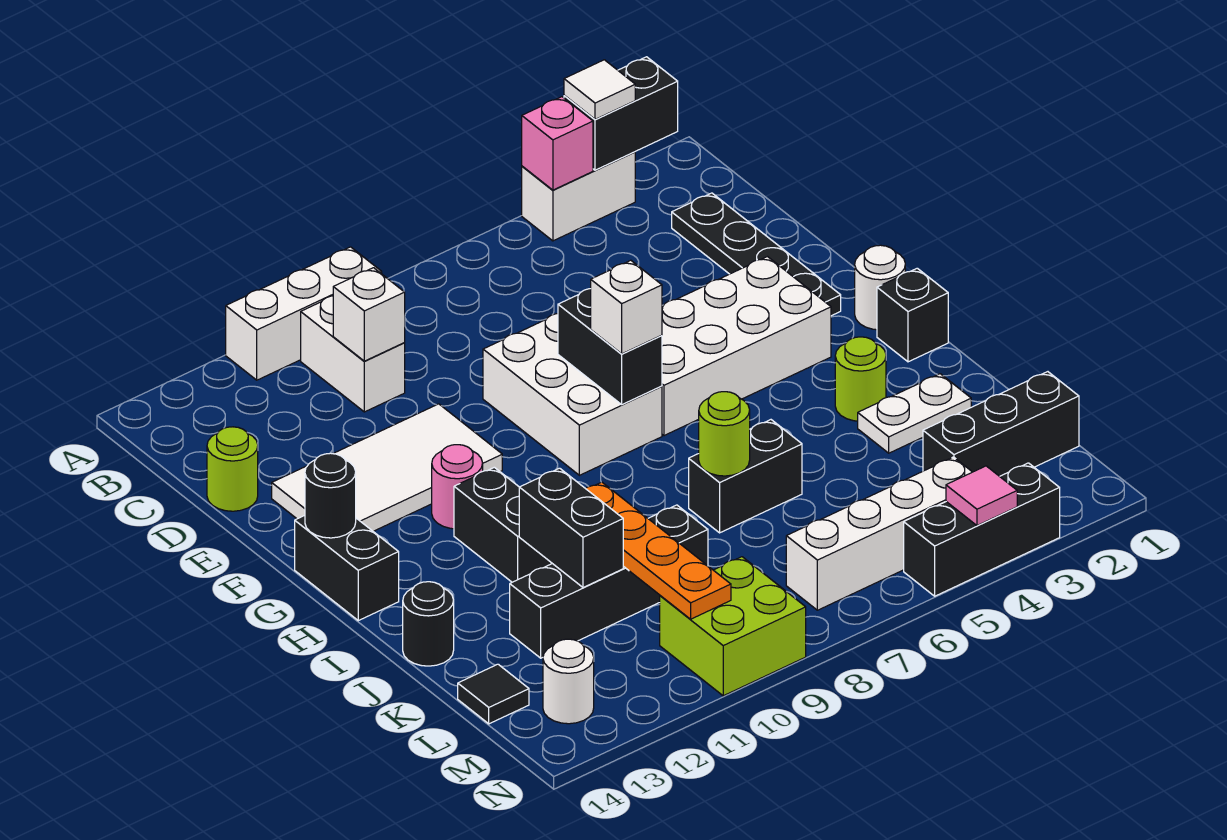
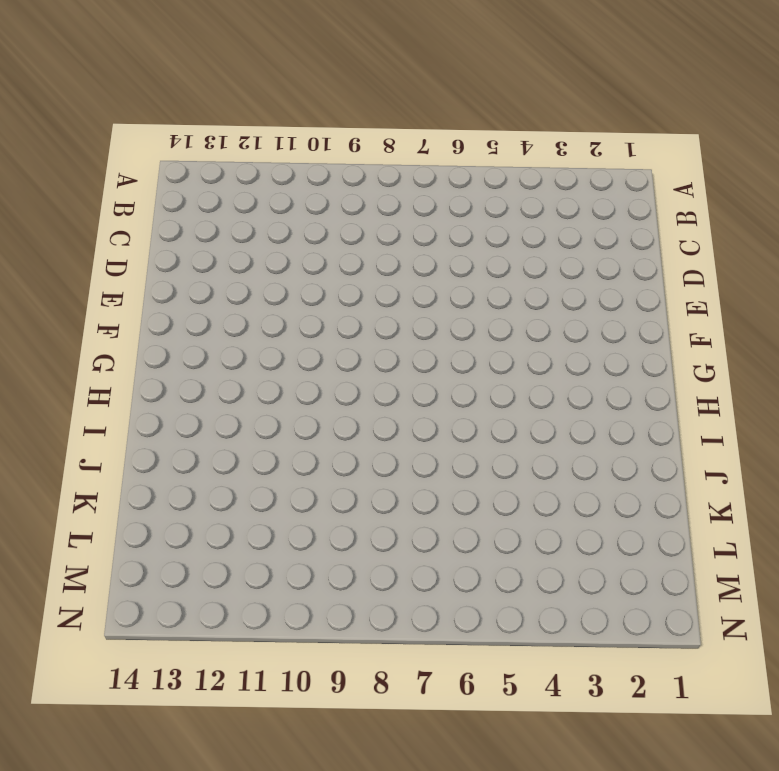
none -> white 1x2 brick [522,152,635,241]
none -> white 1x3 brick [226,247,382,380]
none -> white 1x2 brick [301,296,405,412]
none -> black 1x4 plate [672,193,841,316]

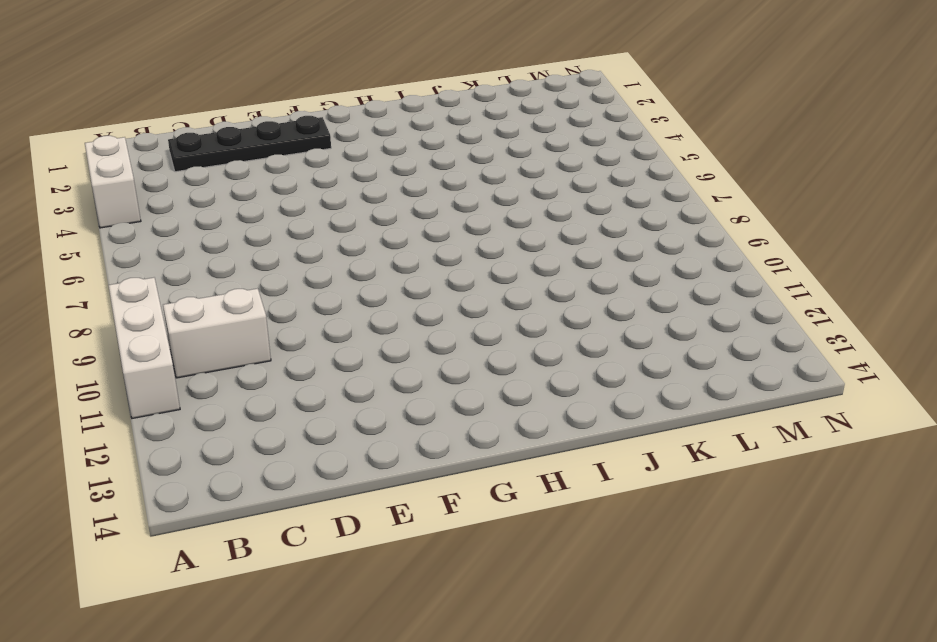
none -> lime 1x1 round brick [207,427,258,511]
none -> white 2x3 brick [483,314,662,475]
none -> white 2x4 tile [272,404,502,531]
none -> white 2x4 brick [662,257,831,436]

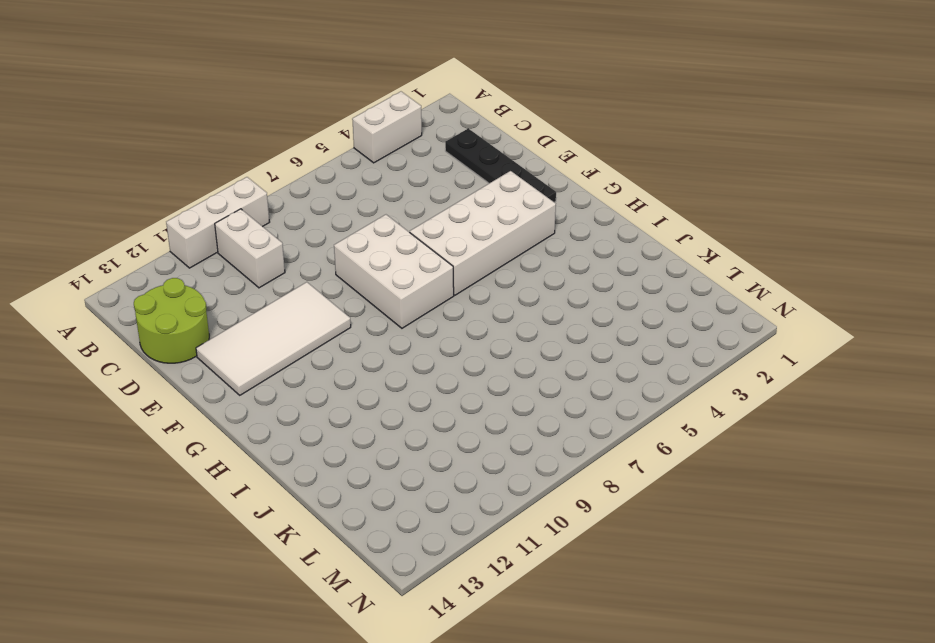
lime 2x2 round brick [134,278,209,363] -> lime 1x1 round brick [207,427,258,511]
none -> white 1x1 round brick [855,245,905,330]
none -> pink 1x1 round brick [432,445,483,529]
none -> black 1x2 brick [295,516,399,621]
none -> black 1x1 brick [877,268,948,362]

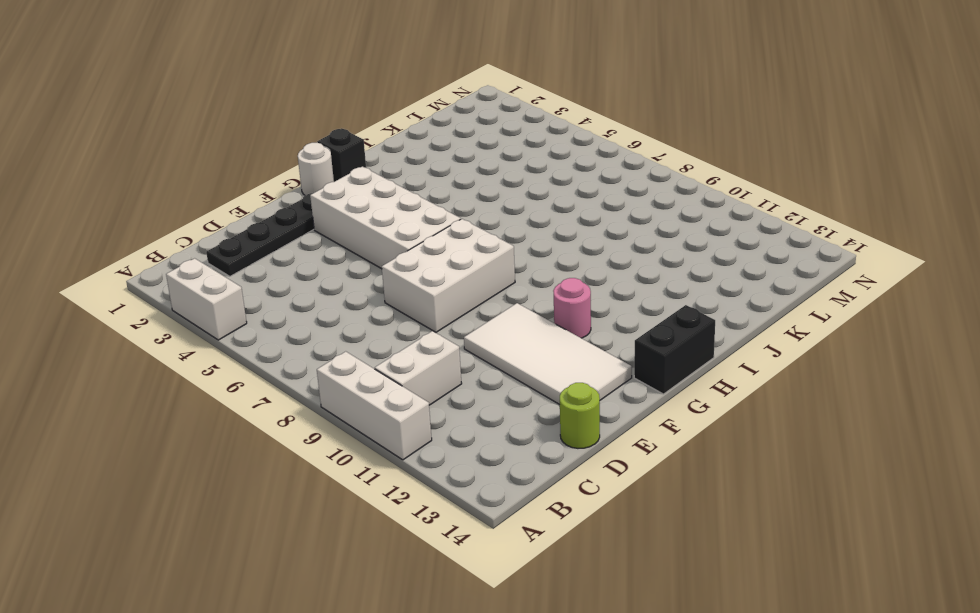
none -> black 1x2 brick [454,467,552,582]
none -> lime 1x1 round brick [835,337,886,421]
none -> white 1x2 plate [858,374,971,453]
none -> black 1x2 brick [689,420,802,533]

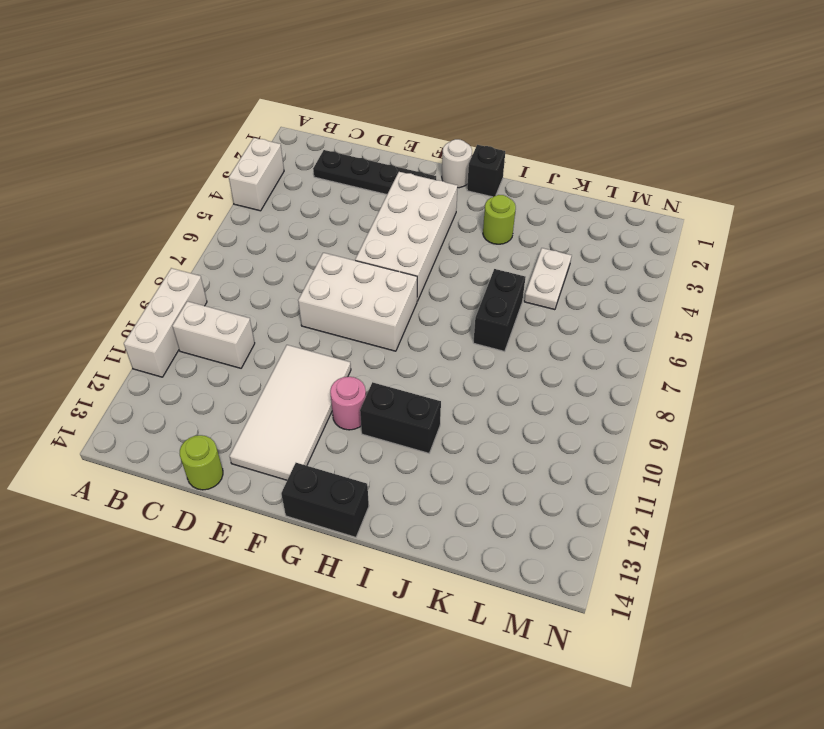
white 1x2 plate [524,248,572,310] -> white 1x2 plate moved to [858,374,971,453]
none -> black 1x1 round brick [403,582,454,666]
none -> black 1x4 brick [510,505,708,658]
none -> black 1x3 brick [923,372,1079,476]
none -> black 1x1 tile [458,664,529,724]

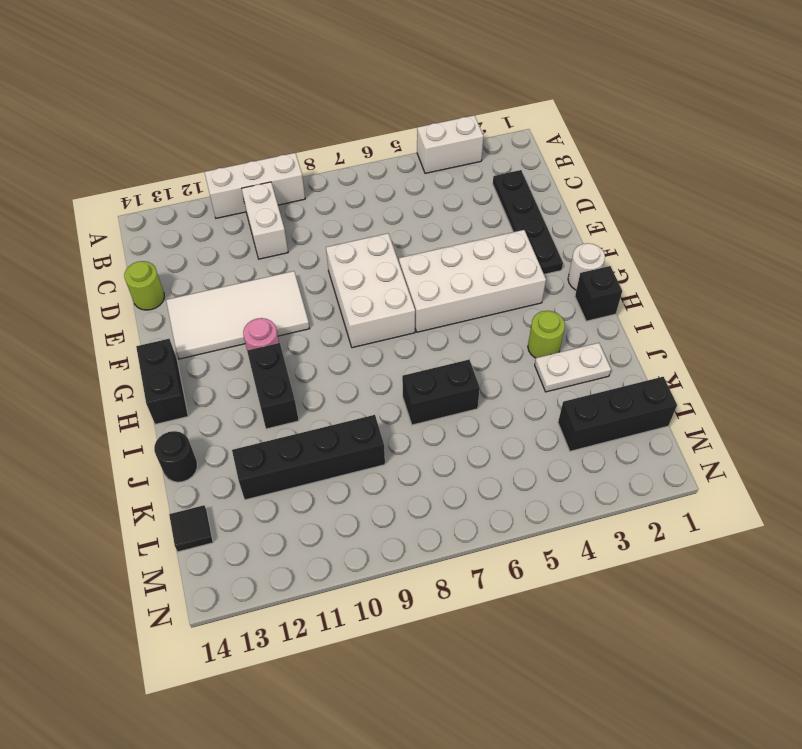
none -> white 1x4 brick [786,457,972,610]
none -> lime 2x2 brick [660,557,806,696]
none -> white 1x1 round brick [543,639,594,724]
none -> black 1x3 brick [904,463,1060,596]

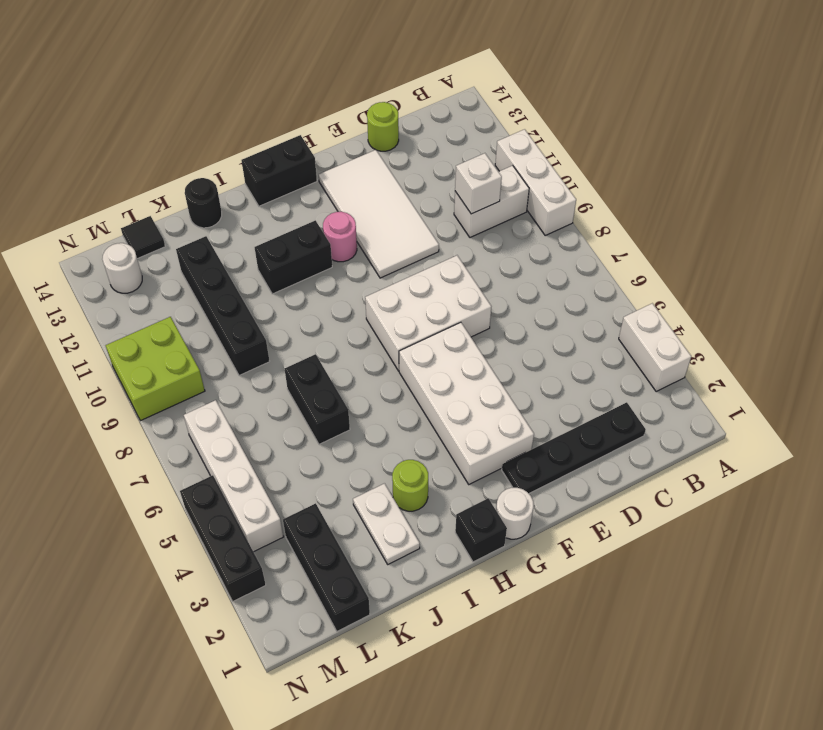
none -> black 1x2 brick [564,57,678,170]
none -> pink 1x1 brick [522,97,593,190]
none -> black 1x2 brick [558,289,662,404]
none -> black 1x1 round brick [305,453,356,538]

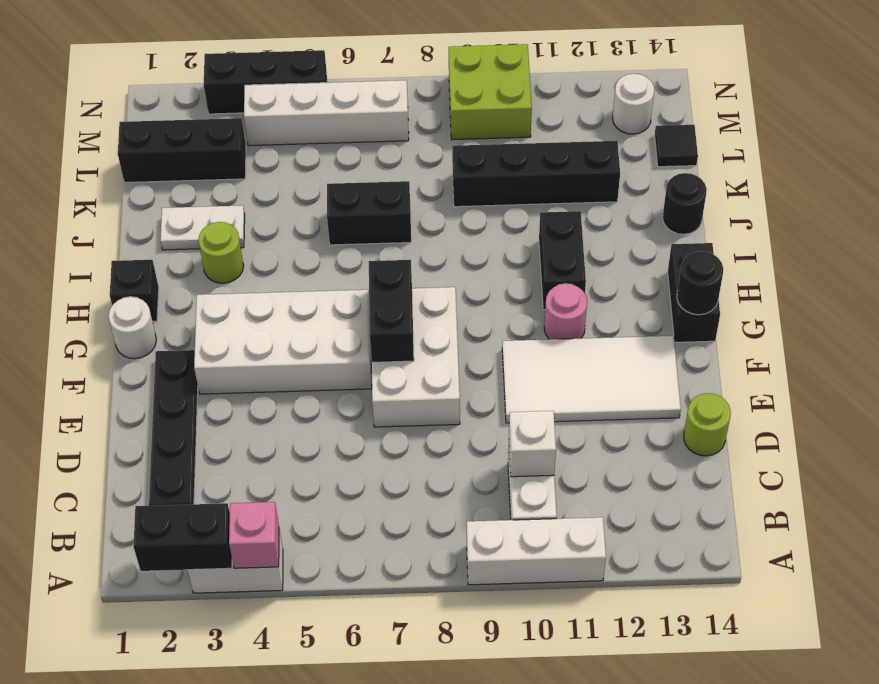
none -> lime 1x1 round brick [699,392,750,476]
none -> orange 1x4 plate [585,482,731,619]
none -> black 1x2 brick [519,468,623,588]
none -> pink 1x1 tile [946,466,1017,526]

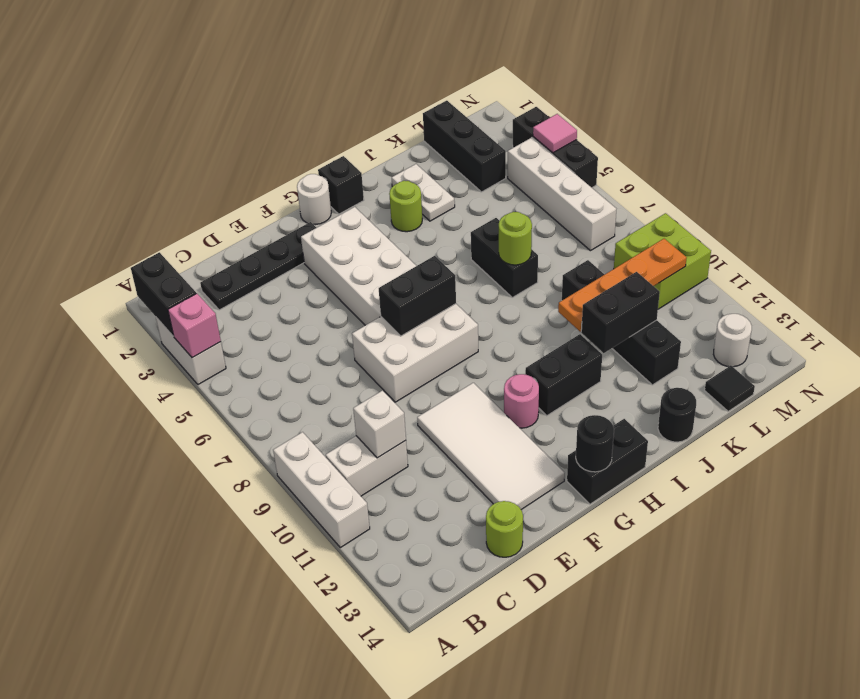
none -> white 1x1 tile [564,60,635,119]
none -> white 1x1 brick [591,260,662,354]

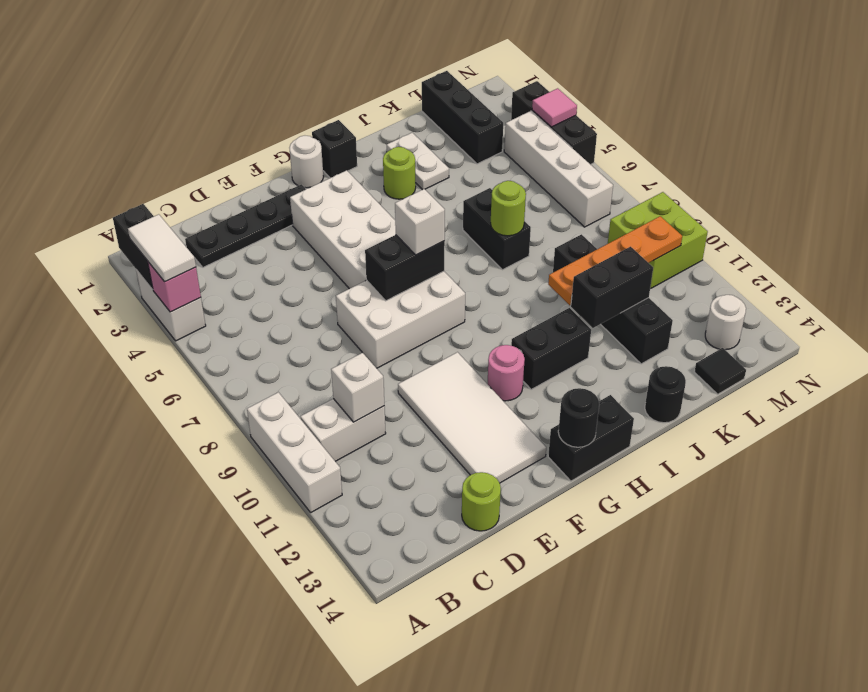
white 1x2 tile [128,214,196,282] -> white 1x1 tile [564,60,635,119]

